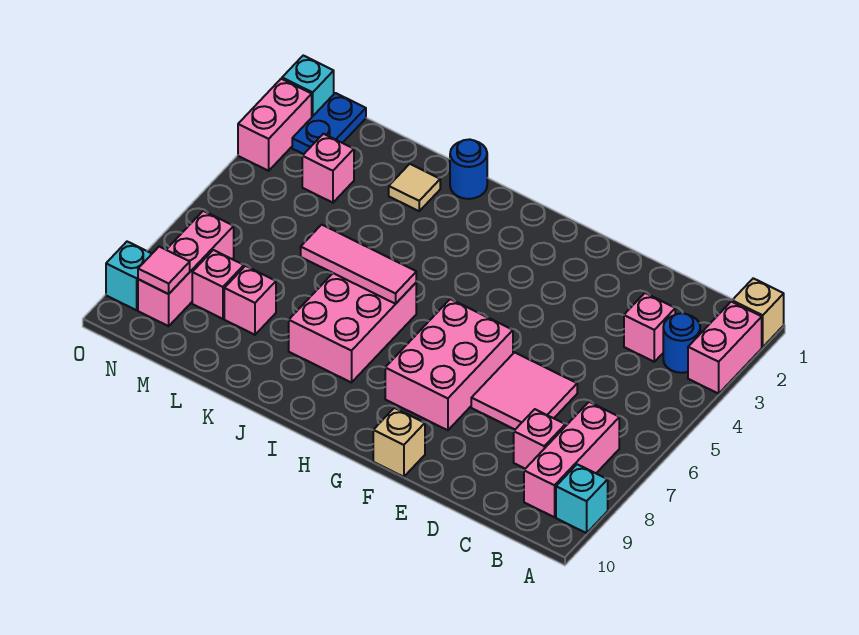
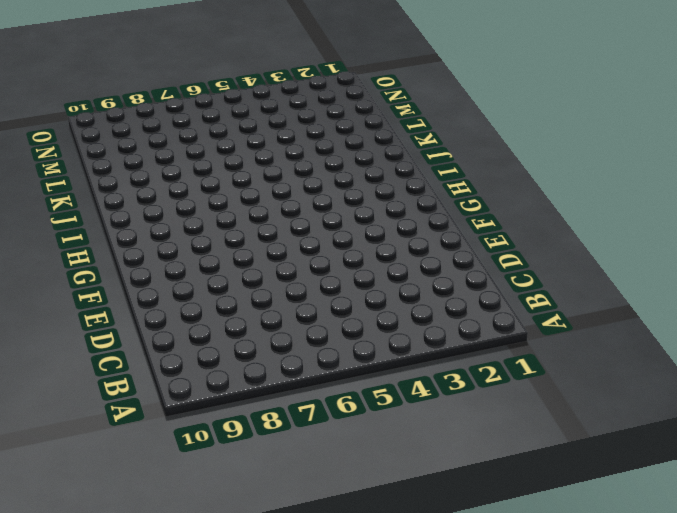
none -> tan 1x1 brick [732,278,784,347]
none -> pink 1x2 brick [688,302,762,394]
none -> cyan 1x1 brick [556,464,608,533]

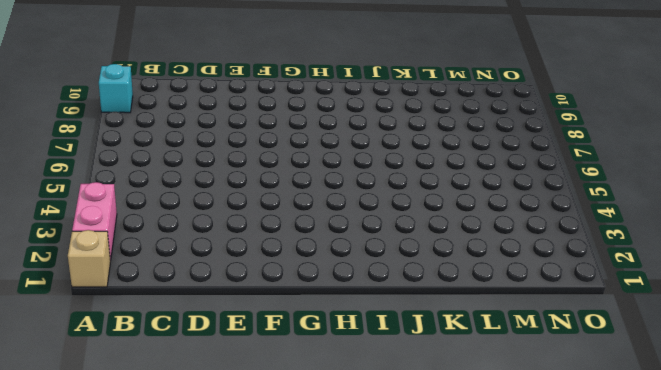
none -> blue 1x1 round brick [663,313,700,373]
none -> pink 1x3 brick [524,402,619,517]
none -> pink 1x1 brick [624,293,675,362]

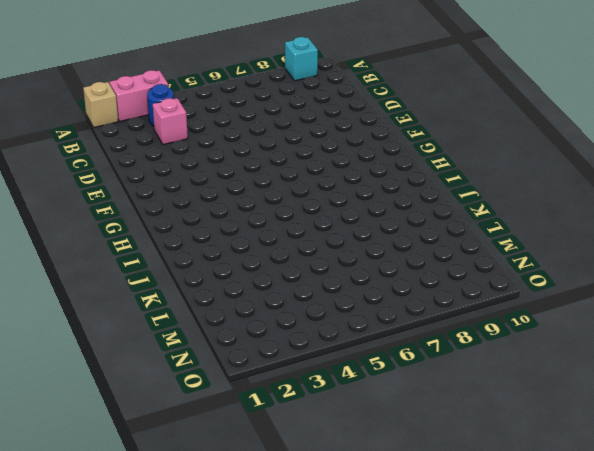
none -> pink 1x3 brick [524,402,619,517]
none -> pink 1x1 brick [514,409,565,469]
none -> pink 2x2 tile [471,352,577,429]

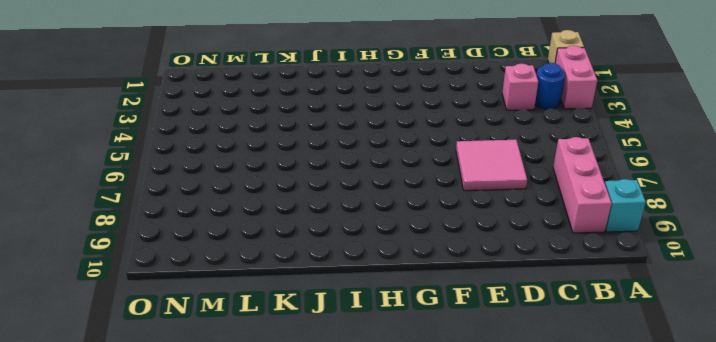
none -> pink 1x1 brick [514,409,565,469]
none -> pink 2x3 brick [385,299,513,430]
none -> tan 1x1 brick [373,408,425,477]

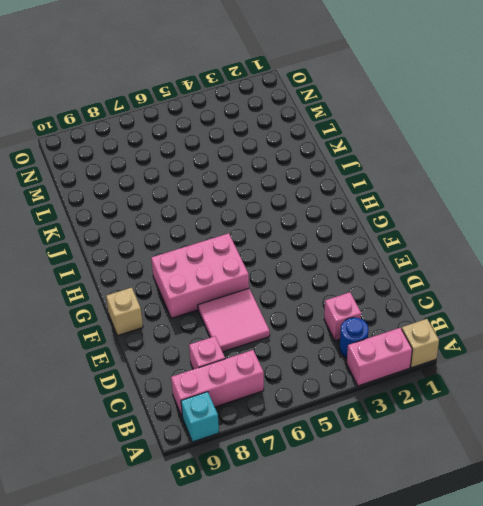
none -> pink 2x3 brick [289,273,416,383]
none -> blue 1x1 round brick [450,139,487,199]
none -> tan 1x1 tile [389,164,440,211]

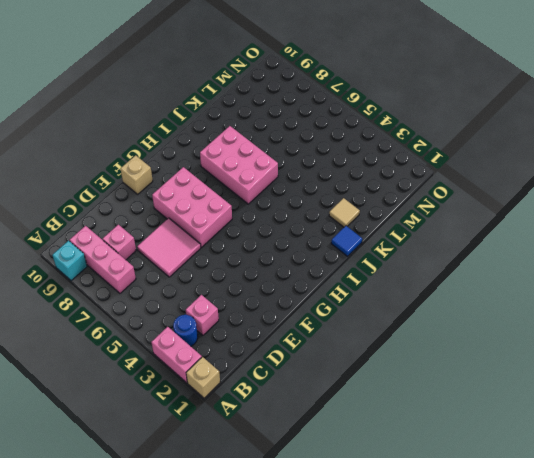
blue 1x1 tile [331,226,362,256] -> blue 1x1 round brick [450,139,487,199]
none -> pink 1x1 brick [224,266,276,335]
none -> pink 1x1 brick [302,134,354,203]
none -> pink 1x1 brick [192,250,244,319]

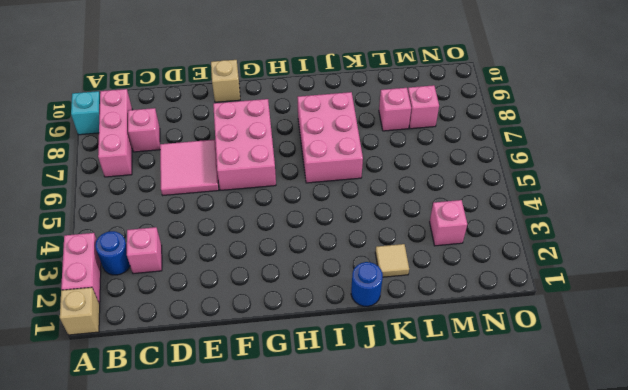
none -> blue 1x2 plate [292,93,366,154]
none -> pink 1x3 brick [138,211,234,326]
none -> cyan 1x1 brick [282,56,334,117]

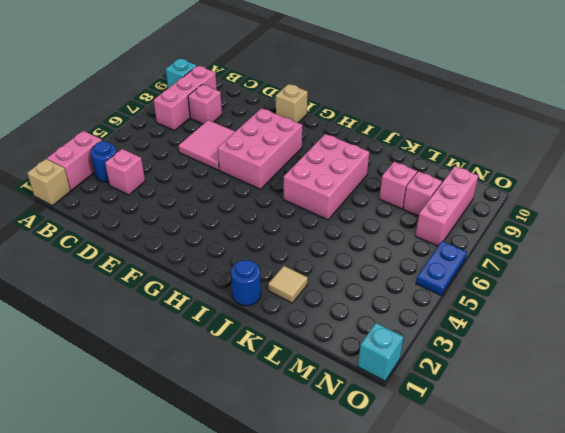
blue 1x2 plate [416,241,467,295] -> blue 1x2 plate moved to [292,93,366,154]
none -> pink 1x1 brick [302,134,354,203]
none -> pink 1x2 brick [238,79,312,171]
none -> cyan 1x1 brick [106,242,152,310]

